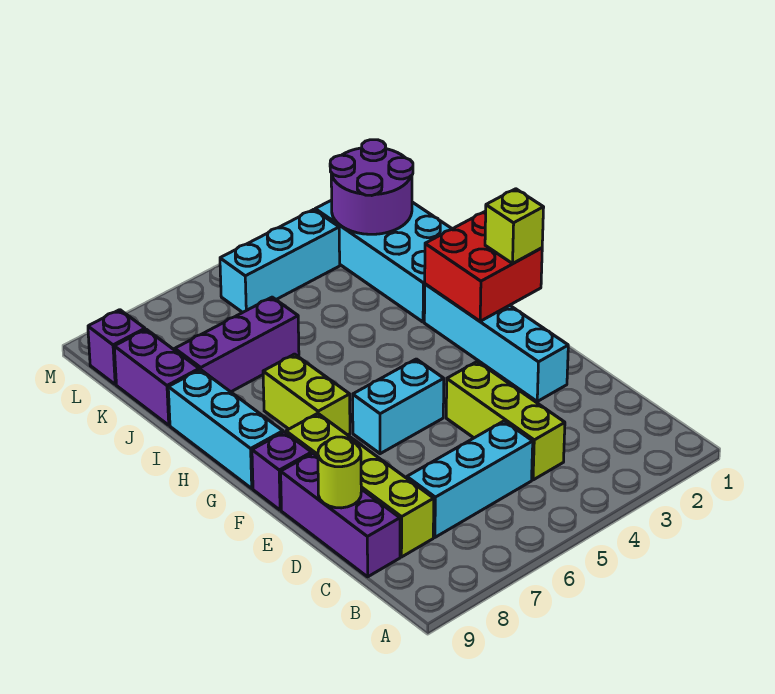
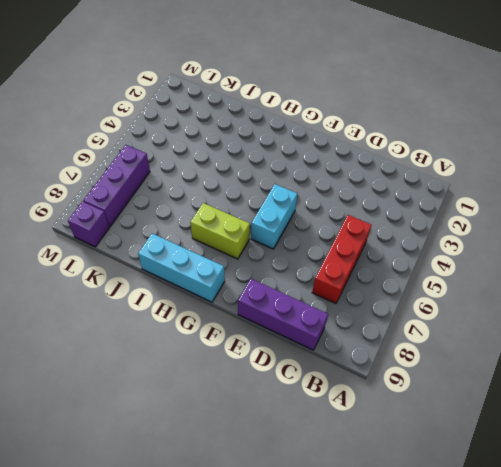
red 1x3 brick [312,215,371,304] -> cyan 1x3 brick [407,421,533,537]
purple 1x3 brick [83,145,150,227] -> purple 1x3 brick moved to [175,297,299,392]
none -> lime 1x3 brick [446,361,565,480]
none -> lime 1x4 brick [286,413,434,557]
none -> cyan 1x4 brick [424,284,568,401]

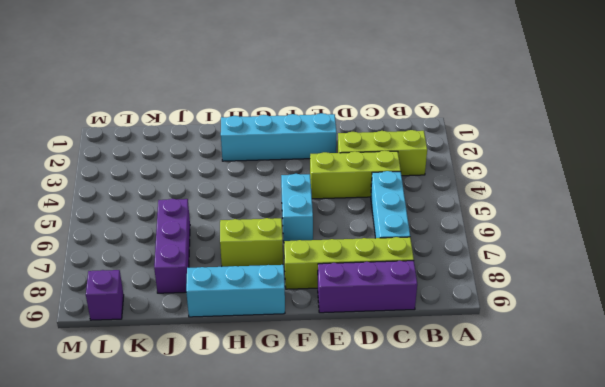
lime 1x3 brick [338,130,427,176] -> none
none -> purple 1x1 brick [252,432,312,510]
none -> cyan 2x4 brick [315,200,452,322]
none -> purple 1x2 brick [114,329,199,425]

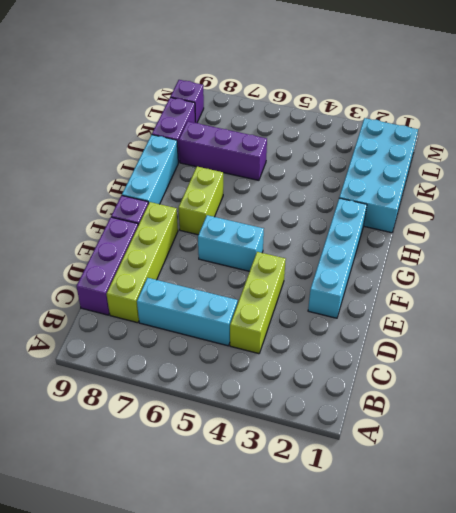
none -> cyan 1x3 brick [220,209,340,312]
none -> lime 1x1 round brick [318,437,361,508]
none -> red 2x2 brick [425,211,542,321]

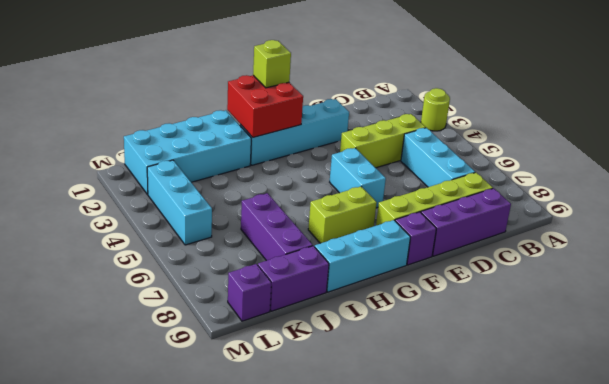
lime 1x1 round brick [421,88,450,131] -> lime 1x1 round brick moved to [318,437,361,508]
none -> purple 2x2 round brick [330,140,413,234]

